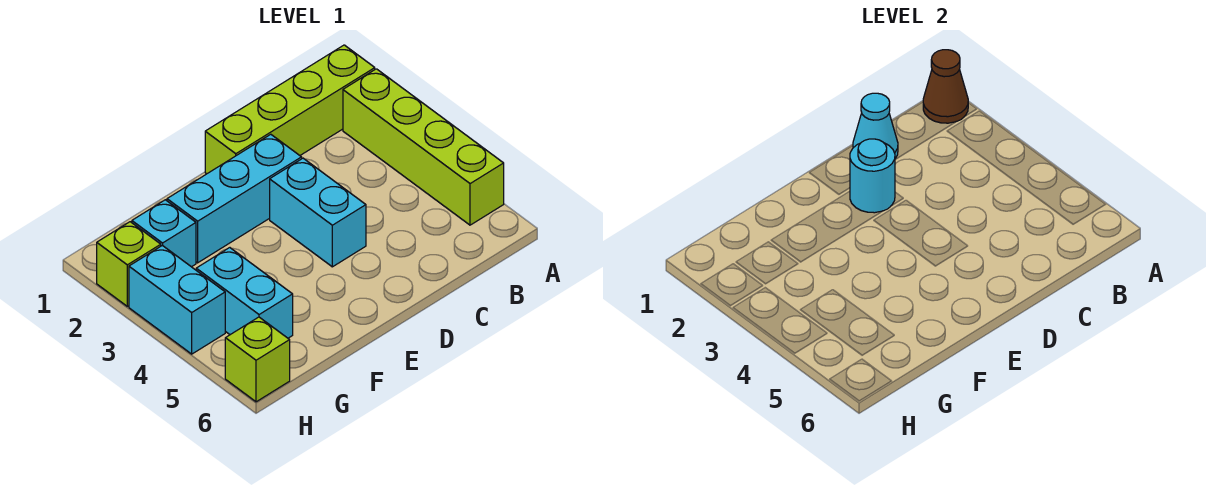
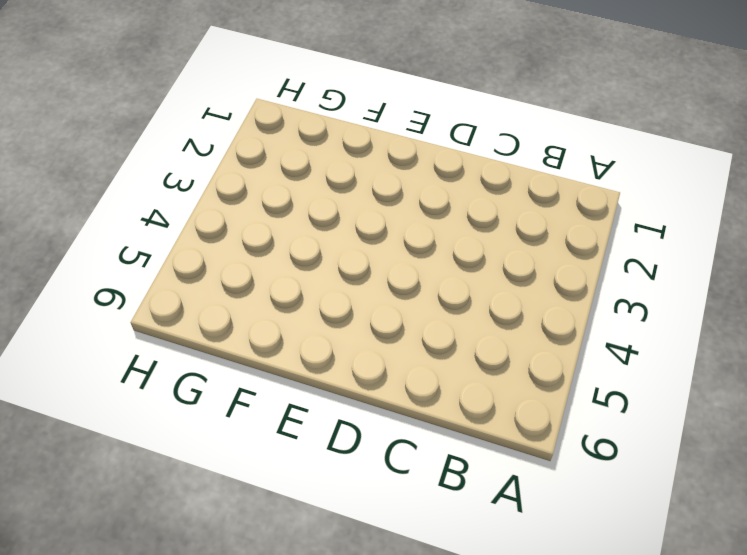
none -> lime 1x4 brick [205,45,375,174]
none -> lime 1x4 brick [343,69,504,225]
none -> cyan 1x3 brick [167,134,302,263]

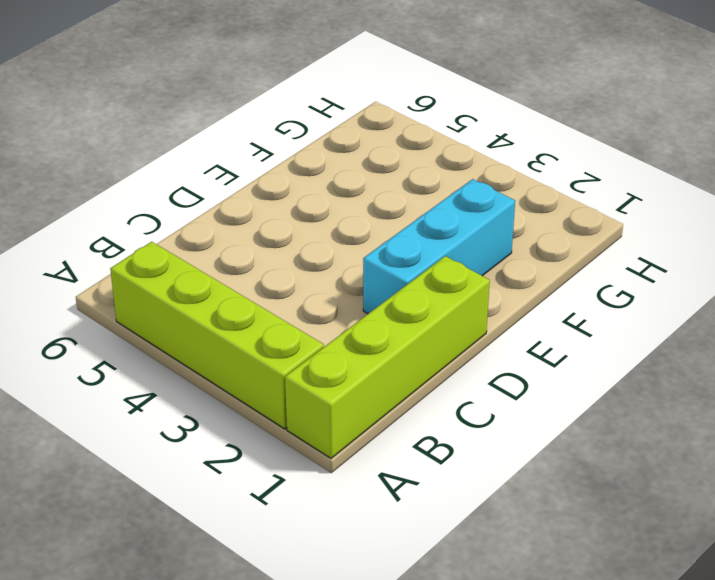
none -> cyan 1x2 brick [270,158,366,267]
none -> cyan 1x1 brick [132,200,196,267]
none -> cyan 1x2 brick [196,248,293,338]

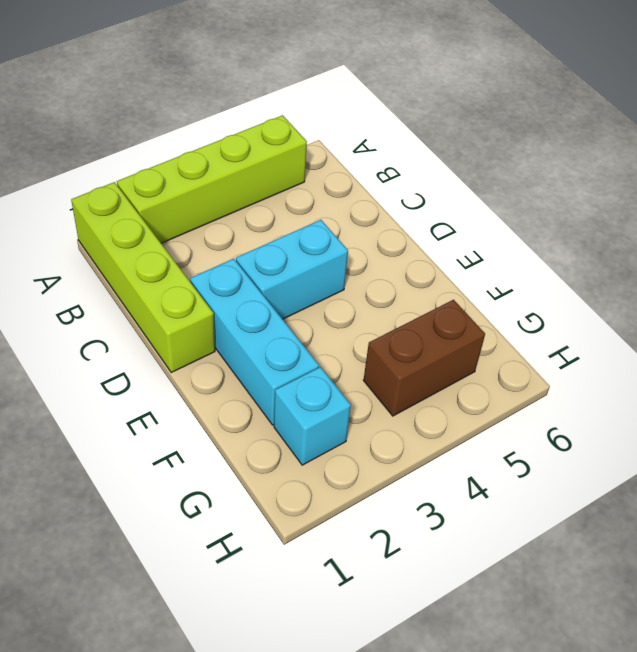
brown 1x2 brick [363,300,485,416] -> cyan 1x2 brick [196,248,293,338]
none -> lime 1x1 brick [97,222,161,306]
none -> cyan 1x2 brick [129,245,225,354]
none -> lime 1x1 brick [225,317,290,402]

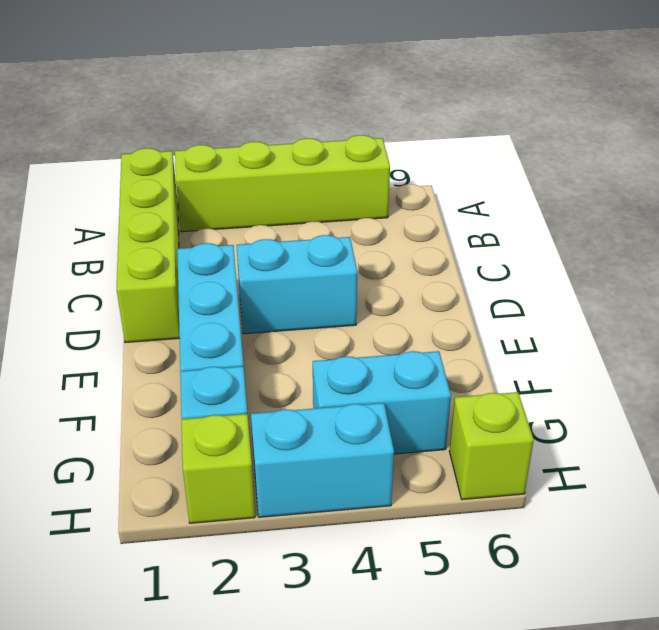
none -> brown 1x1 cone [923,50,968,123]
none -> cyan 1x1 cone [853,93,898,159]
none -> cyan 1x1 round brick [850,139,895,213]

